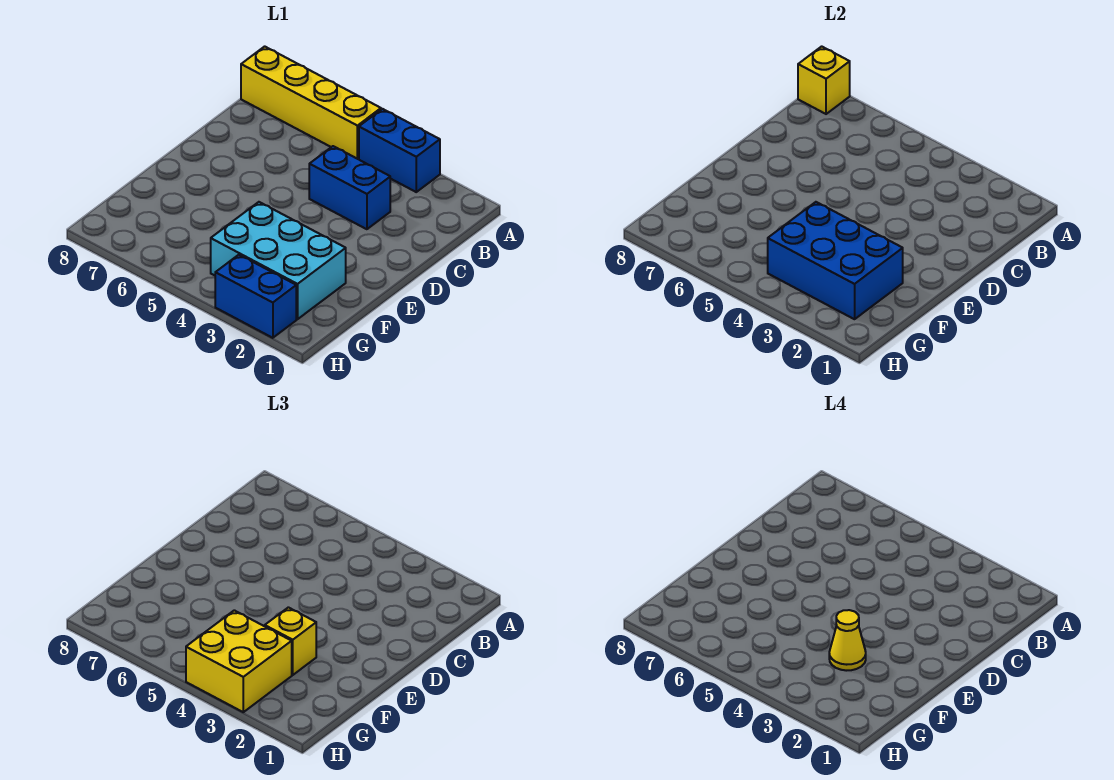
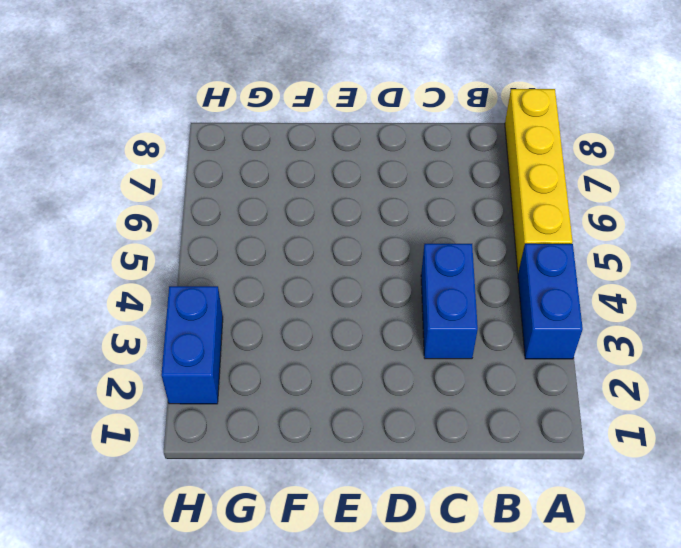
none -> cyan 2x3 brick [211,202,346,319]
none -> yellow 1x1 brick [798,46,850,114]

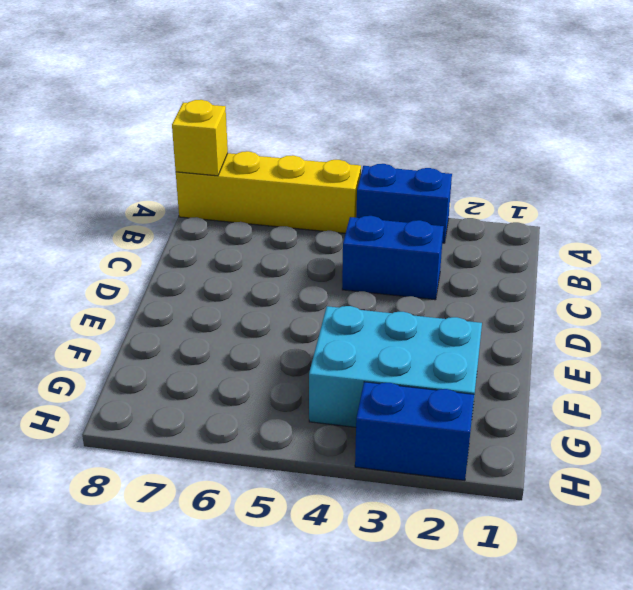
none -> blue 2x3 brick [768,202,903,319]
none -> yellow 1x1 brick [265,607,316,675]

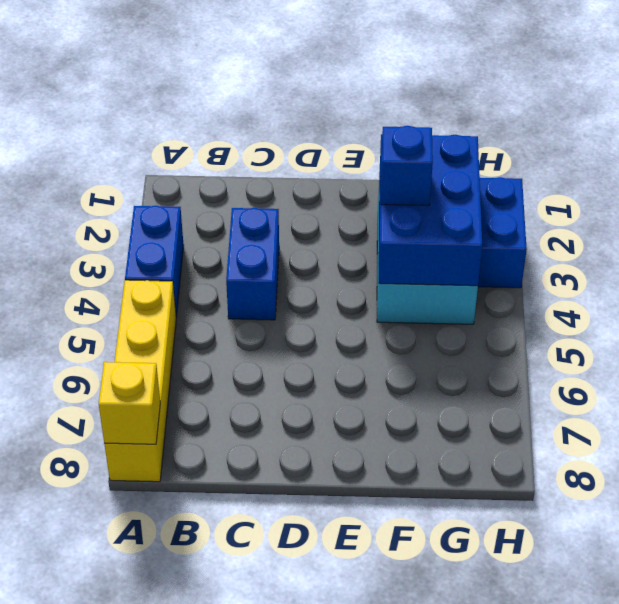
blue 1x1 brick [381,126,433,206] -> yellow 1x1 brick [265,607,316,675]
none -> yellow 2x2 brick [186,610,292,712]
none -> yellow 1x1 cone [829,610,866,671]

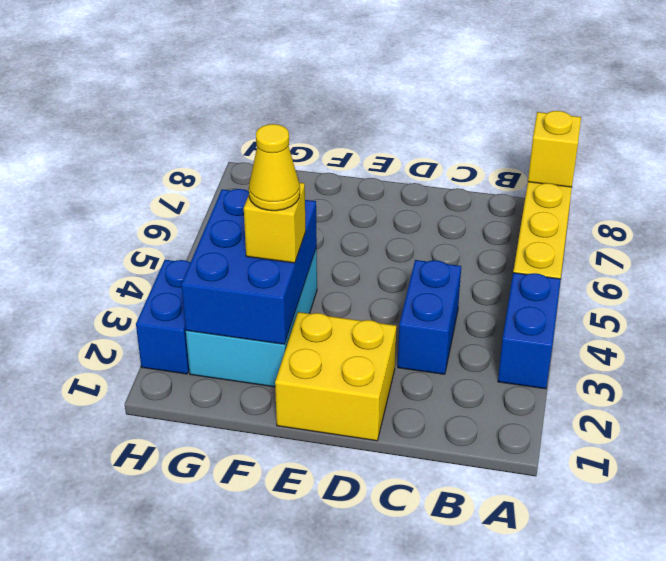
yellow 2x2 brick [275,312,396,441] -> yellow 2x2 brick moved to [186,610,292,712]

